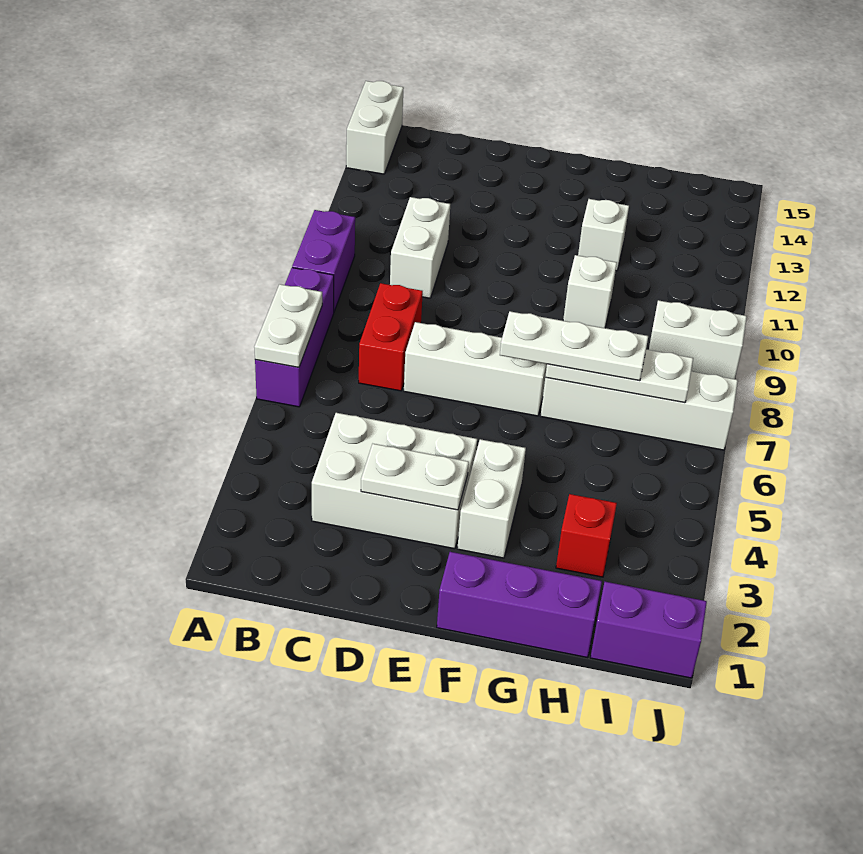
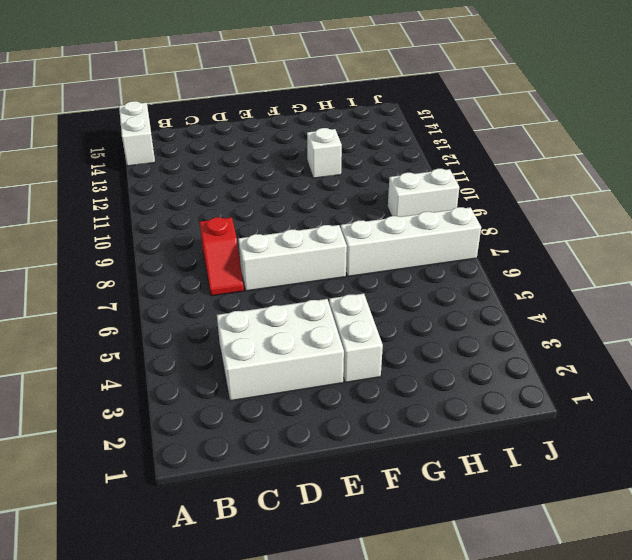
red 1x2 slope [200,217,244,296] -> red 1x2 brick [359,283,423,391]
none -> purple 1x3 brick [255,268,334,407]
none -> purple 1x2 brick [292,210,355,311]
none -> white 1x2 brick [390,197,450,298]

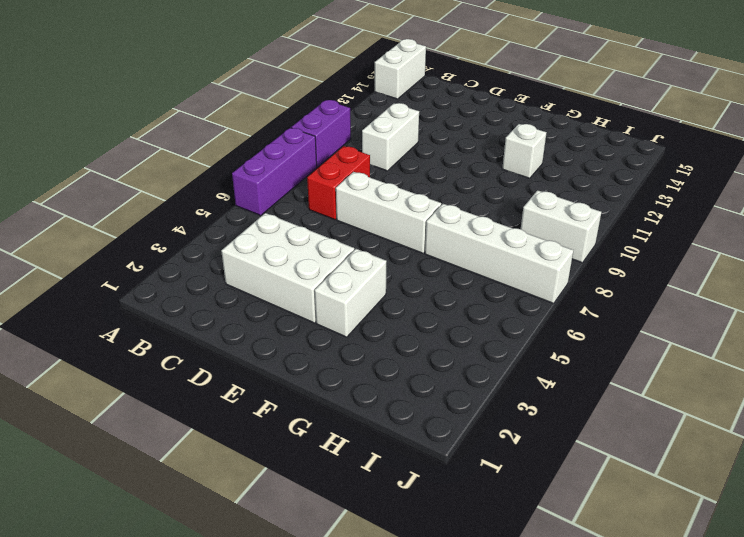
none -> purple 1x3 brick [437,552,602,658]
none -> white 1x1 brick [563,255,617,328]
none -> red 1x1 brick [556,494,617,577]

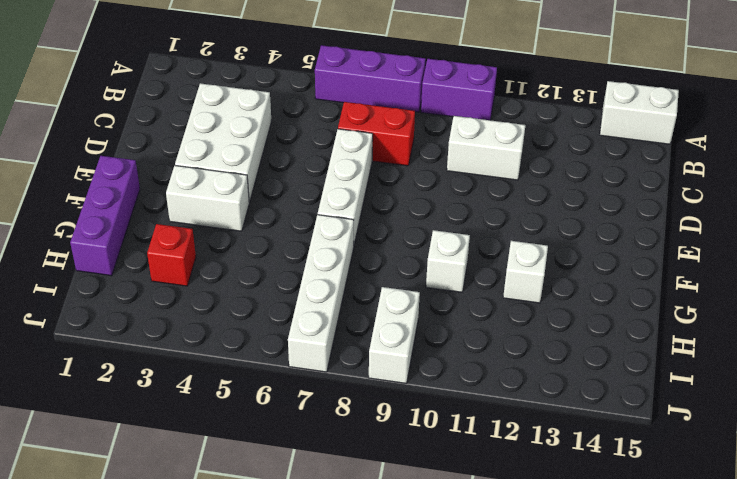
none -> purple 1x2 brick [590,582,707,678]
none -> white 1x2 plate [254,284,322,367]
none -> white 1x2 plate [361,444,469,510]

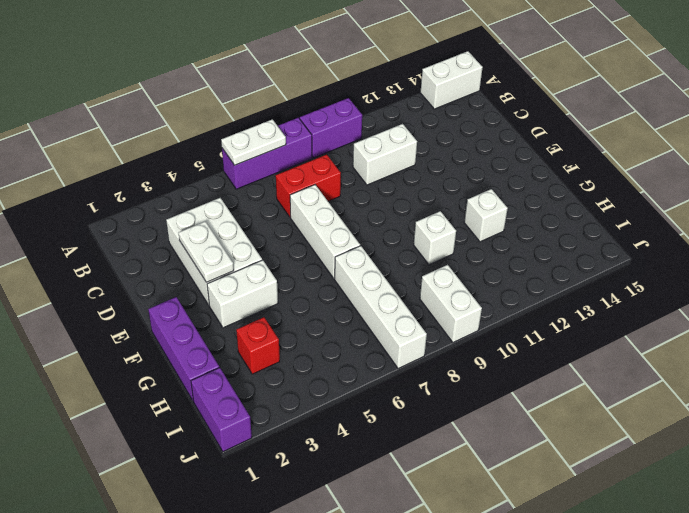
none -> white 1x3 plate [545,350,693,403]
none -> white 1x3 plate [500,311,648,381]

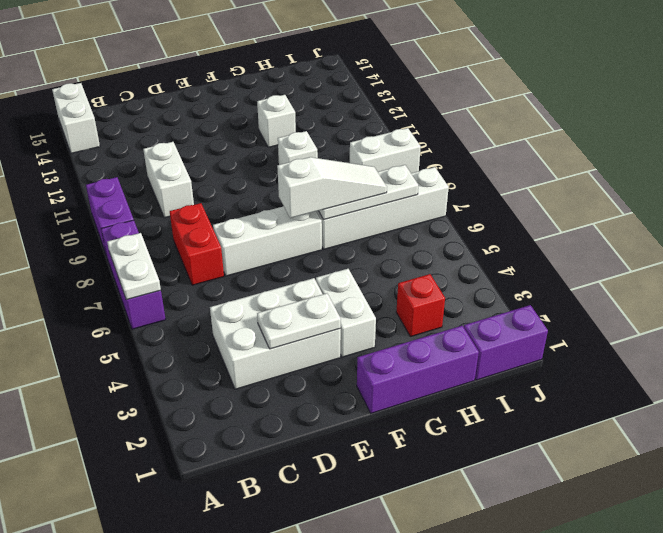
white 1x3 slope [277,157,387,218] -> white 1x3 plate [500,311,648,381]

